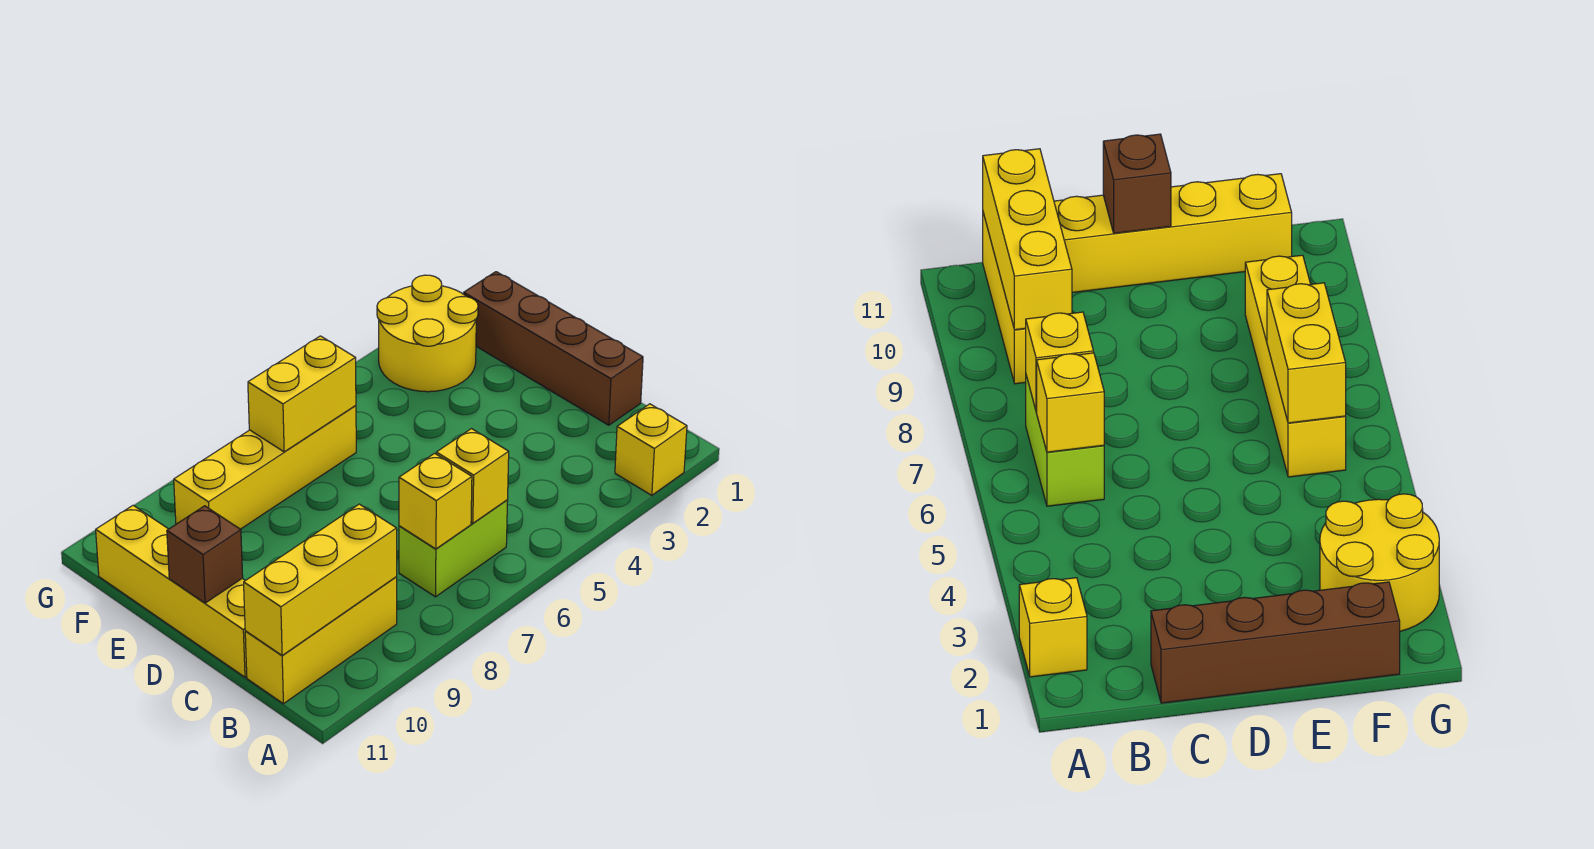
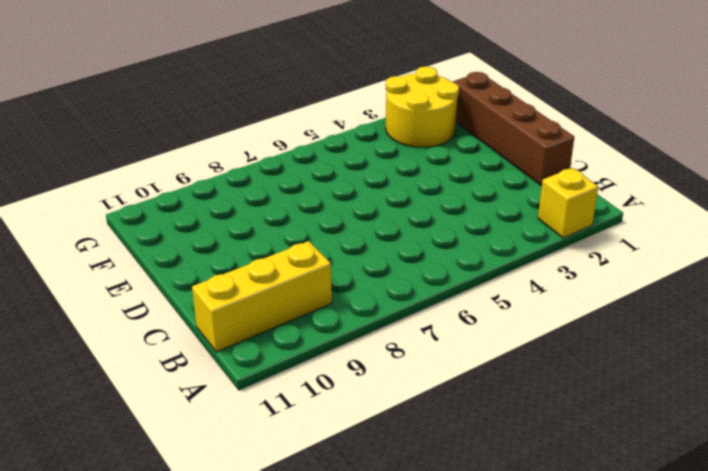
none -> lime 1x2 brick [399,500,508,597]
none -> yellow 1x4 brick [96,505,247,677]
none -> yellow 1x4 brick [174,406,356,529]

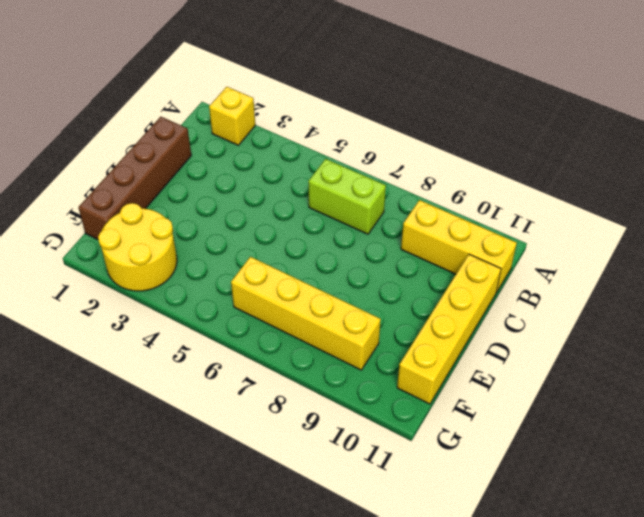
none -> yellow 1x1 brick [436,429,509,523]
none -> yellow 1x1 brick [399,453,472,549]
none -> yellow 1x3 brick [244,504,397,656]

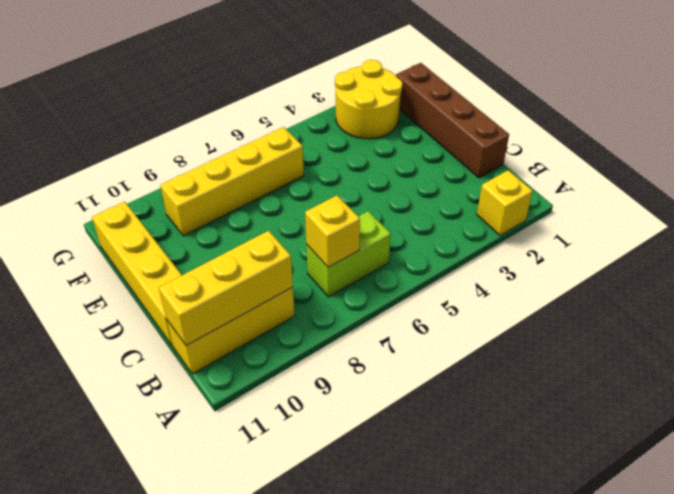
none -> yellow 1x1 brick [436,429,509,523]
none -> brown 1x1 brick [167,506,243,603]
none -> yellow 1x2 brick [248,336,356,452]

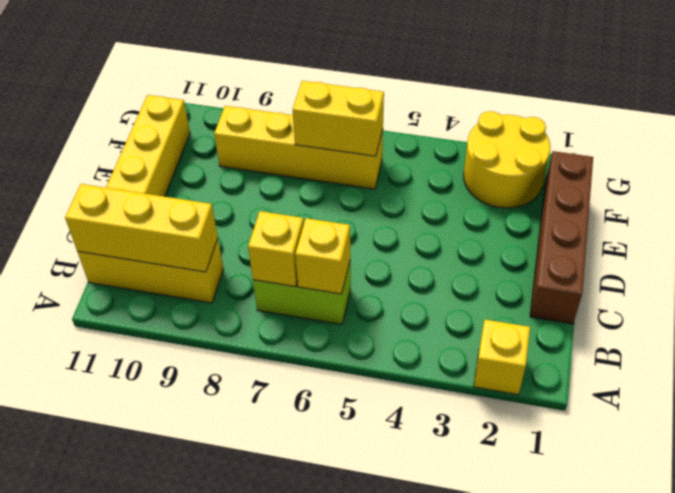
none -> brown 1x1 brick [167,506,243,603]

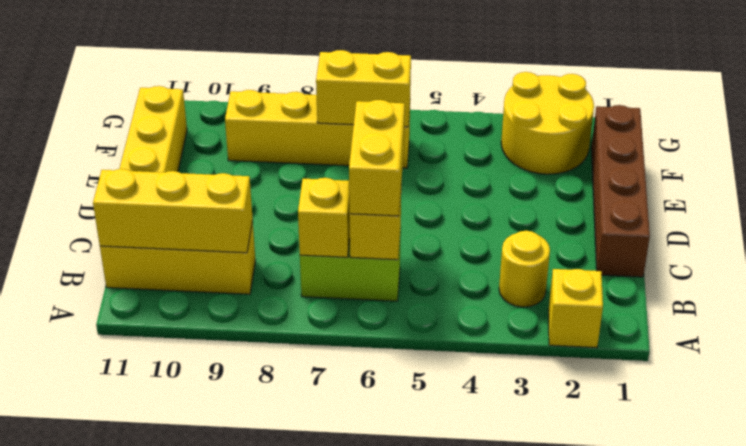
yellow 1x1 round brick [499,231,550,307] -> none
yellow 1x2 brick [349,100,405,216] -> none
none -> brown 1x1 brick [167,506,243,603]

